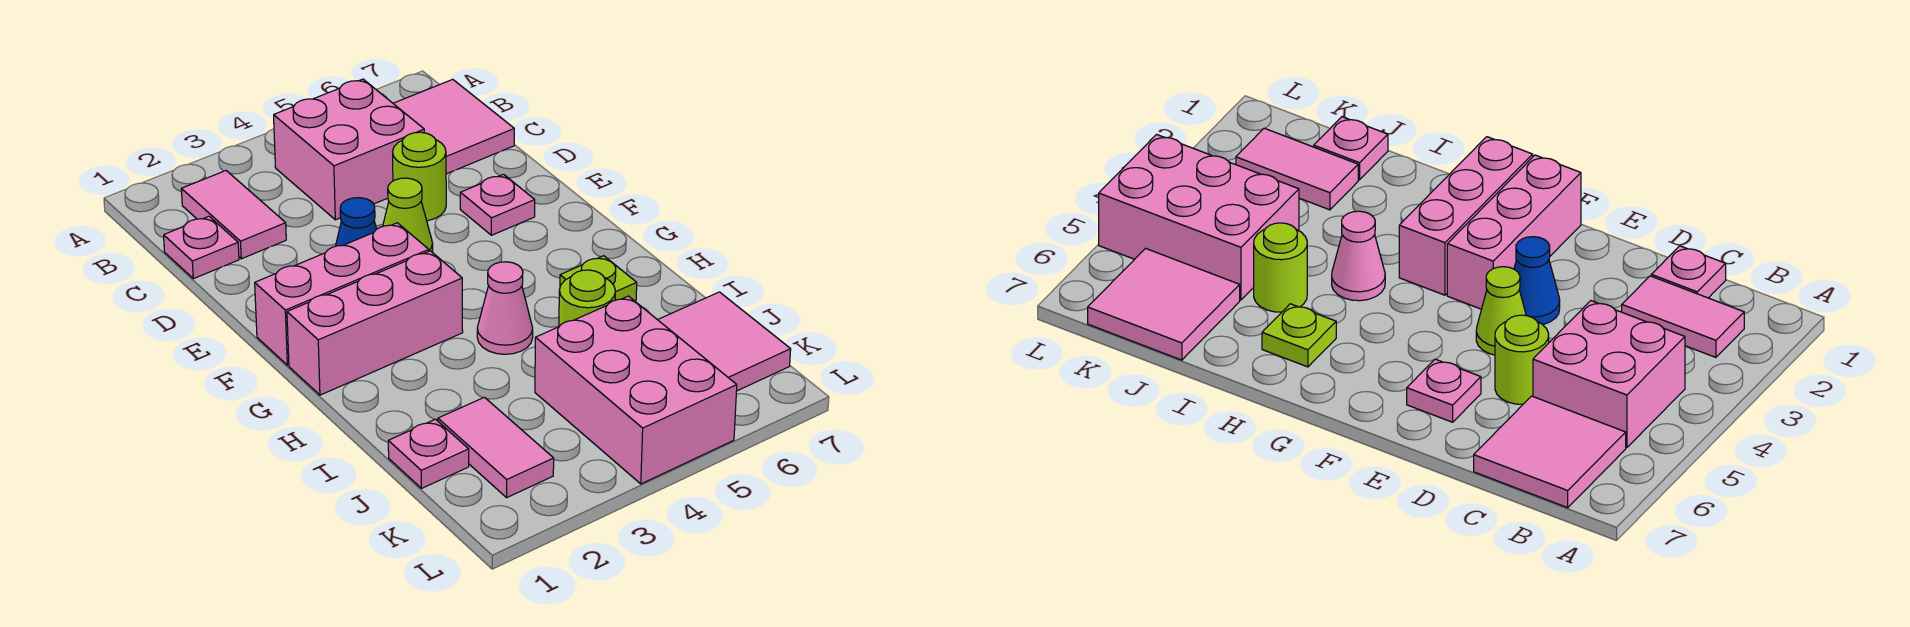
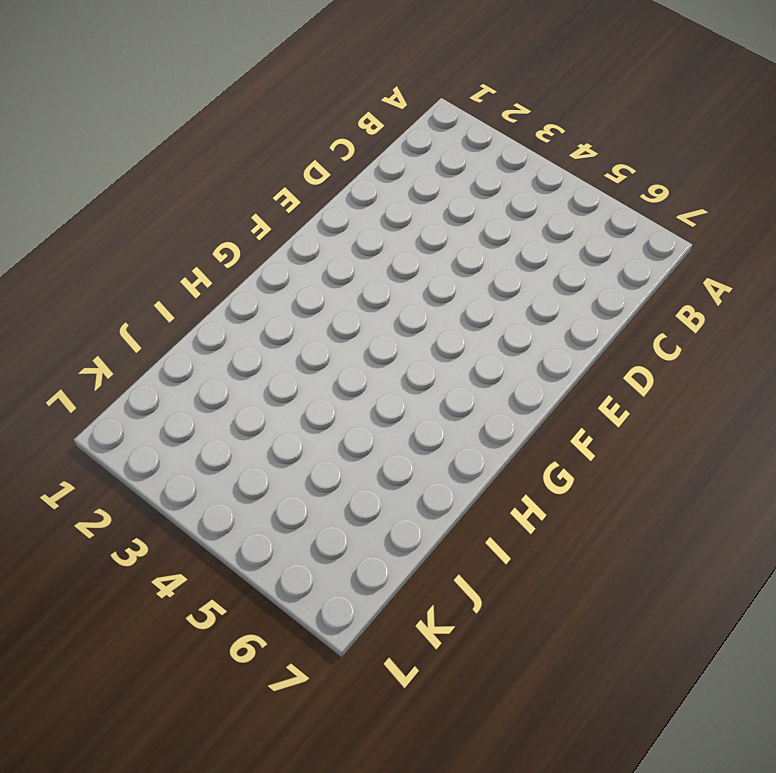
none -> pink 1x2 tile [181,171,286,259]
none -> pink 2x2 brick [274,79,424,220]
none -> pink 2x2 tile [393,79,514,174]

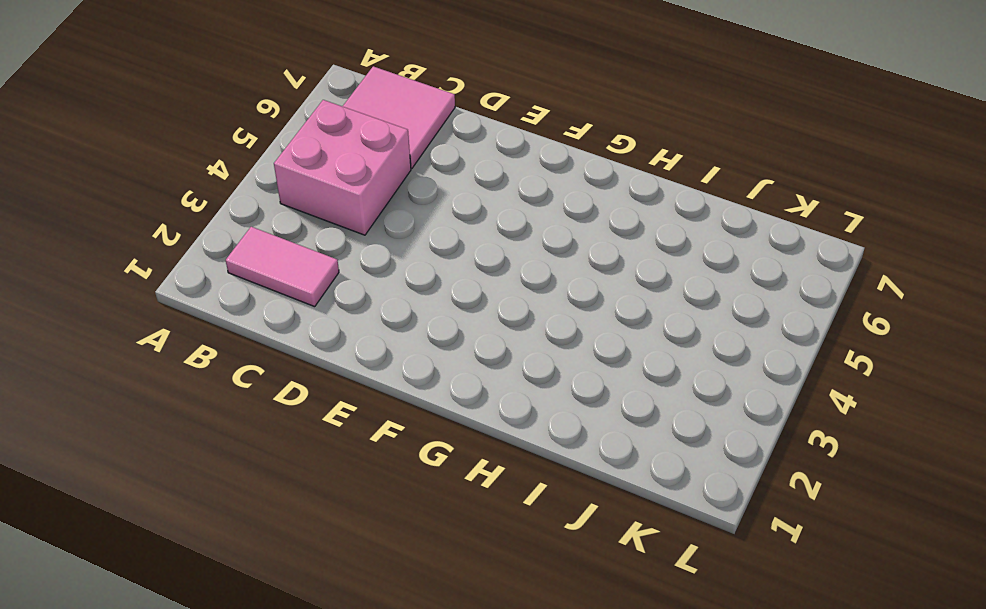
none -> pink 1x1 plate [164,216,239,279]
none -> lime 1x1 round brick [393,132,446,221]
none -> blue 1x1 cone [336,198,376,246]

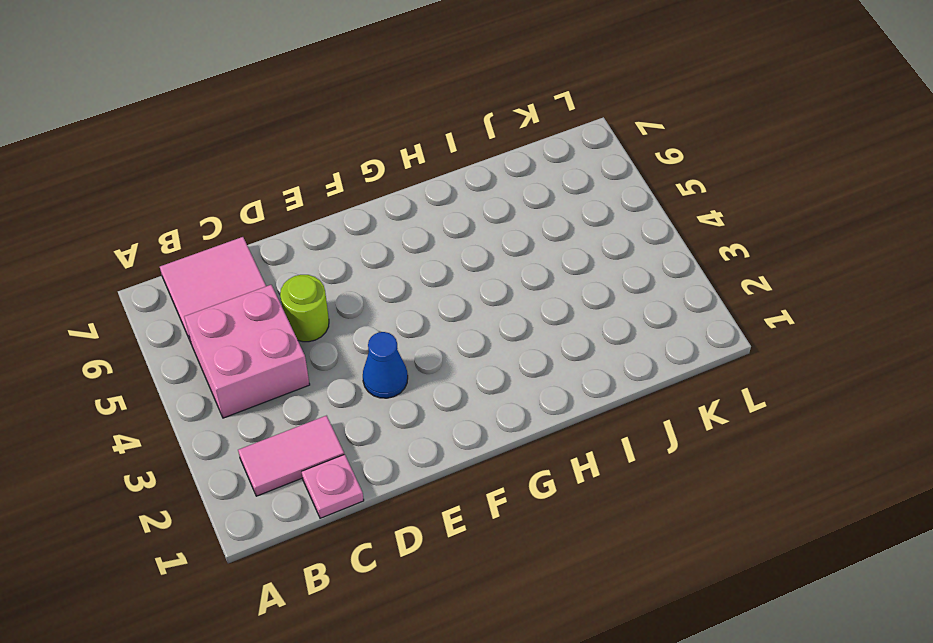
none -> lime 1x1 cone [383,178,433,253]
none -> pink 1x1 plate [460,174,535,235]
none -> pink 1x3 brick [255,223,429,365]

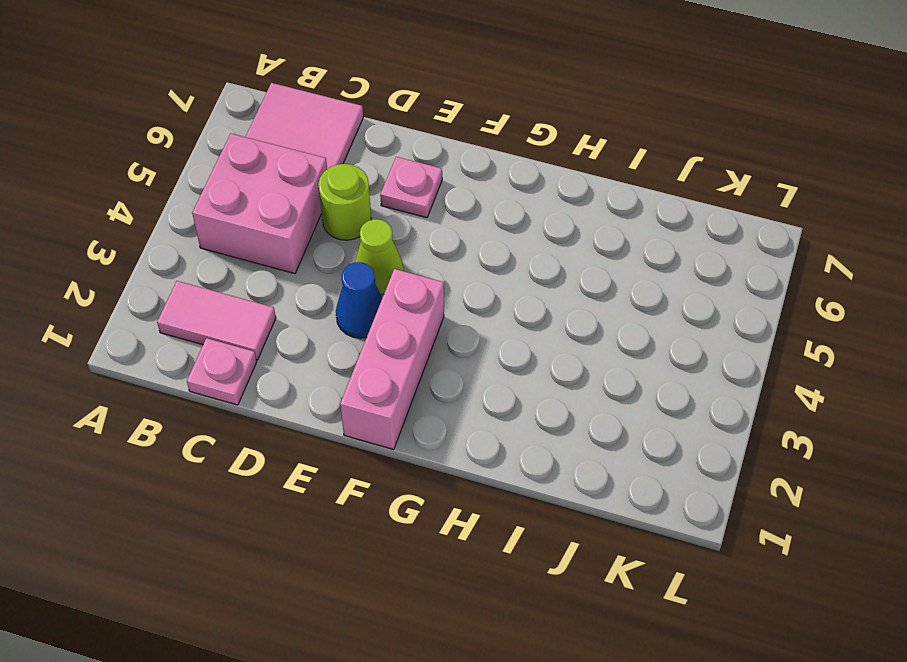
none -> pink 1x3 brick [287,251,463,395]
none -> pink 1x1 cone [477,262,533,354]
none -> lime 1x1 plate [560,256,637,301]

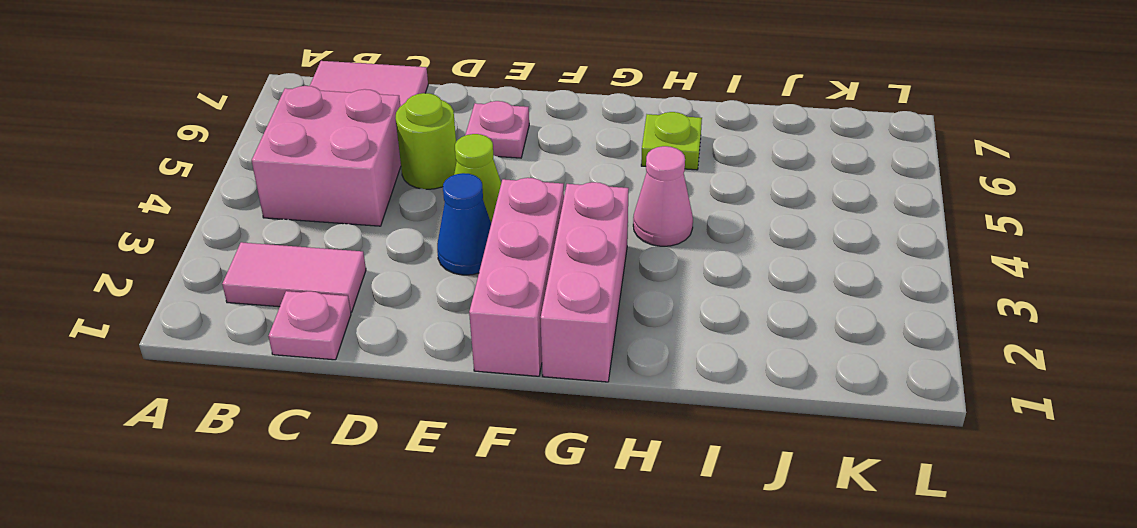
none -> lime 1x1 round brick [559,270,615,326]
none -> pink 1x1 plate [388,419,469,488]
none -> pink 1x2 tile [438,397,554,498]

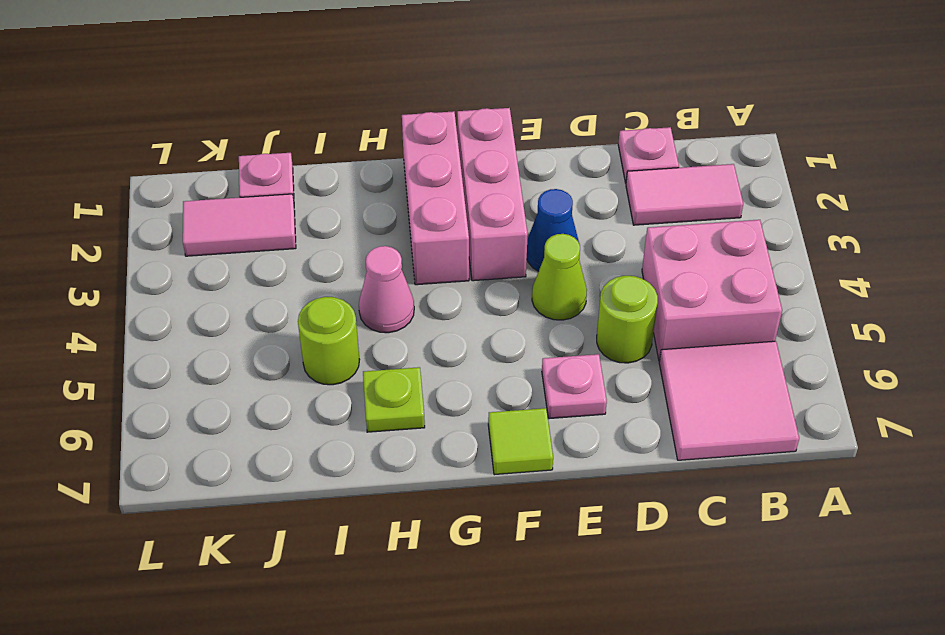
lime 1x1 tile [488,408,553,475] -> none
none -> pink 2x3 brick [535,296,737,484]
none -> pink 2x2 tile [658,292,791,391]

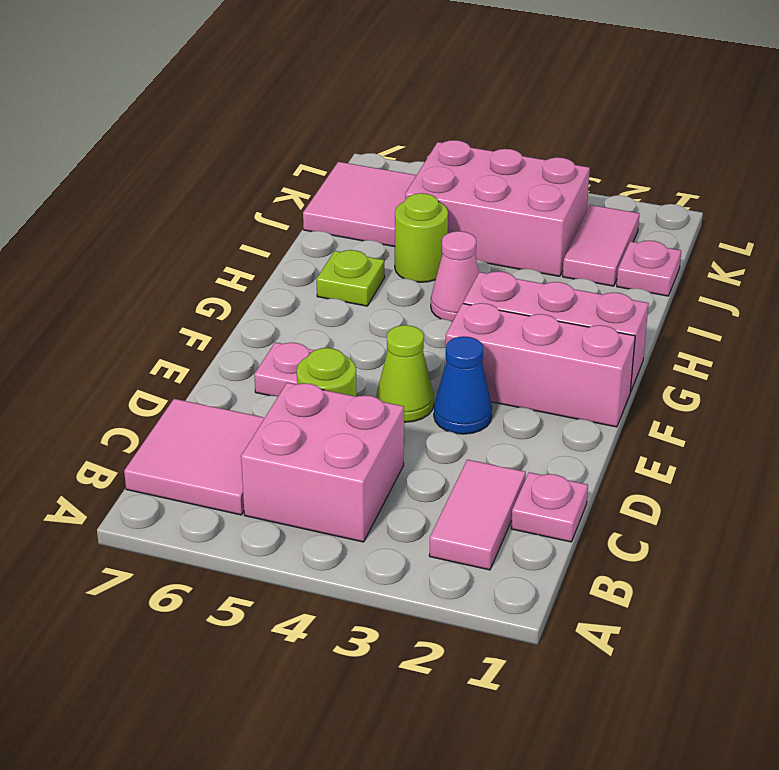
pink 2x3 brick [405,140,590,276] -> pink 2x3 brick turned to [535,296,737,484]

